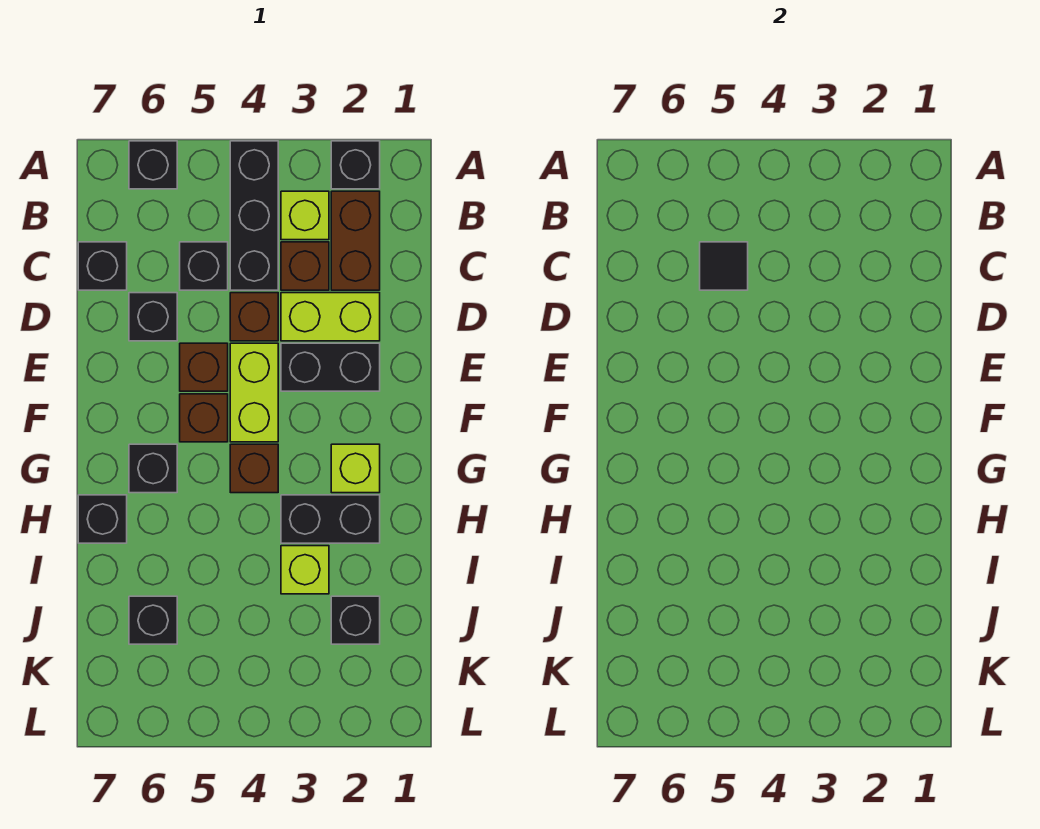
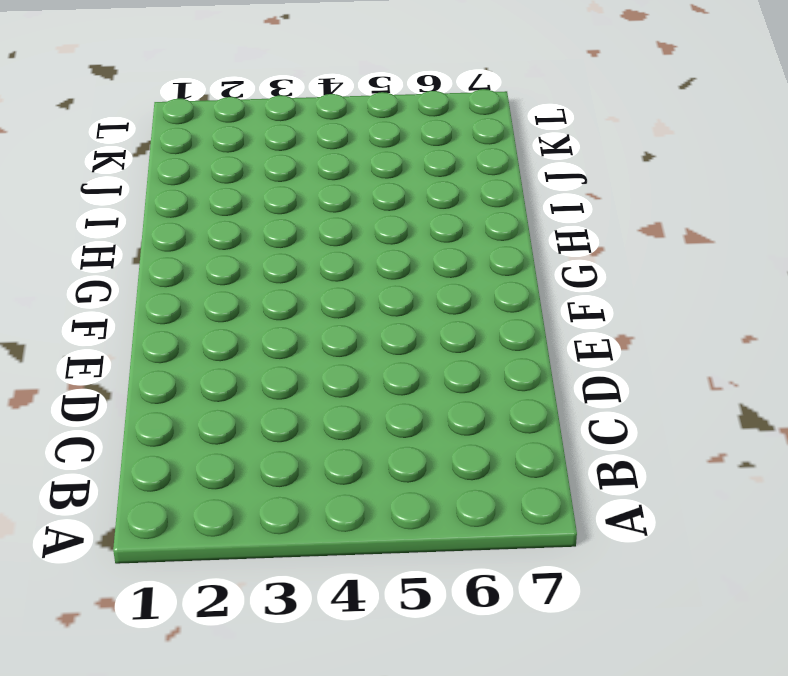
none -> black 1x1 brick [331,141,380,189]
none -> black 1x3 brick [230,141,278,290]
none -> black 1x1 brick [129,141,177,189]

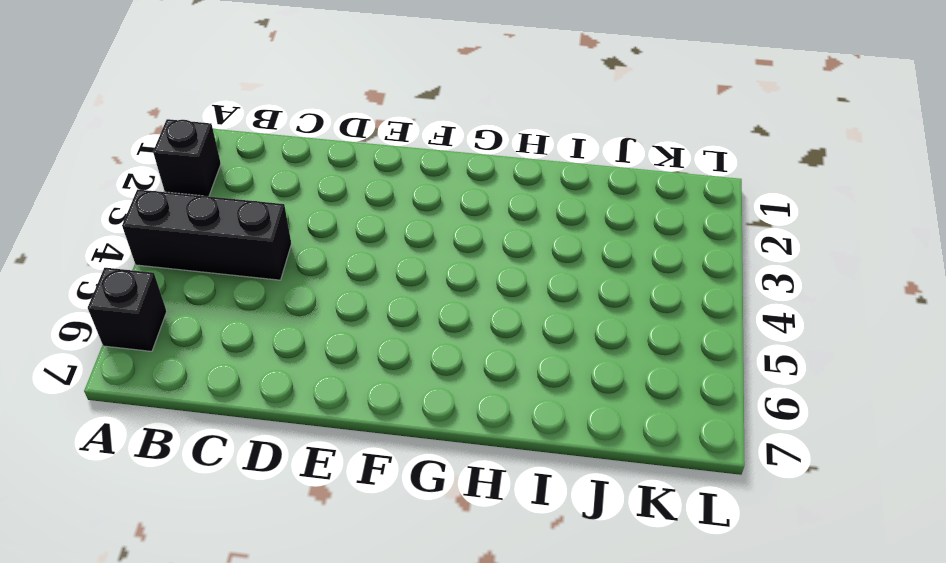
none -> brown 1x2 brick [331,191,380,290]
none -> lime 1x1 brick [281,191,329,240]
none -> brown 1x1 brick [281,242,329,290]

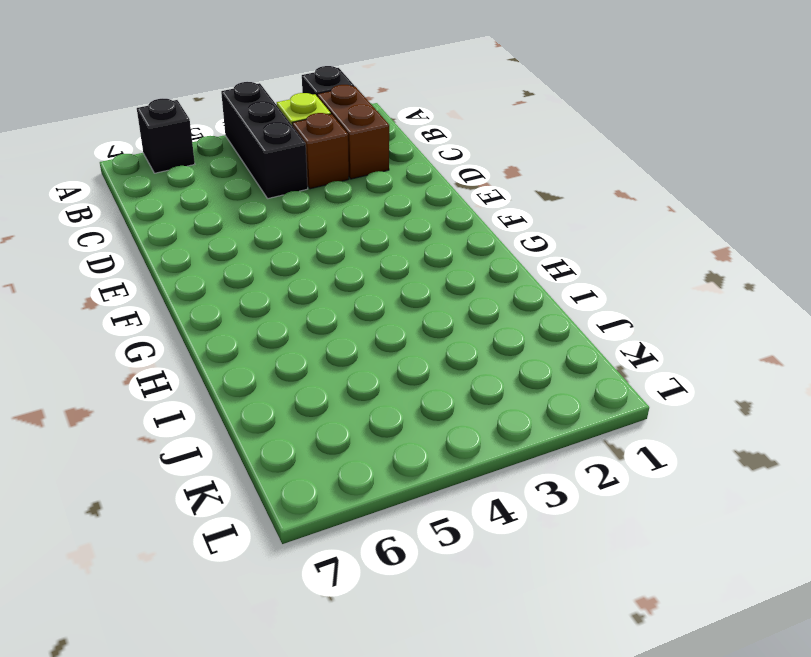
none -> black 1x1 brick [180,242,228,290]
none -> black 1x1 brick [78,242,127,290]
none -> lime 1x2 brick [281,293,380,341]

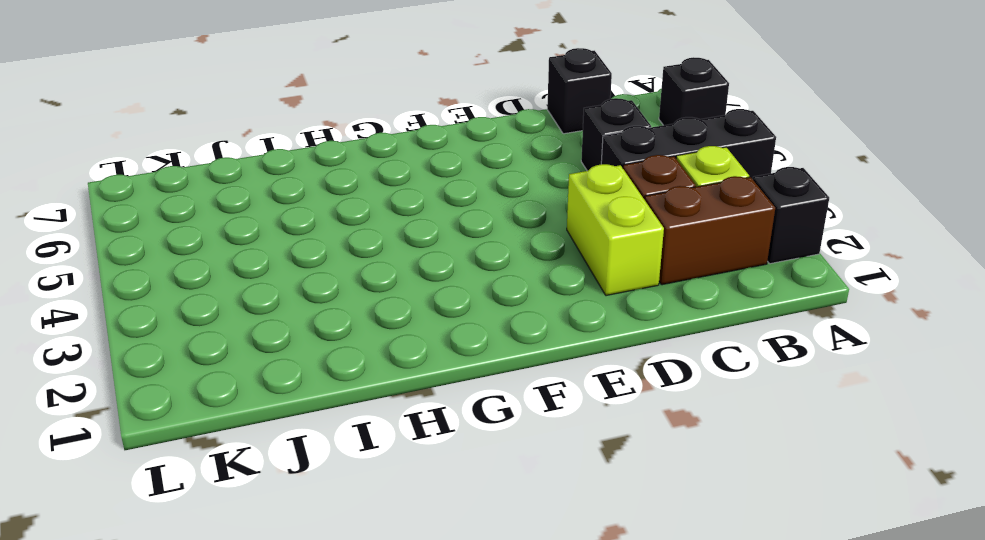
none -> brown 1x1 brick [230,293,278,341]
none -> black 1x1 brick [129,293,177,341]
none -> black 1x2 brick [281,343,380,391]

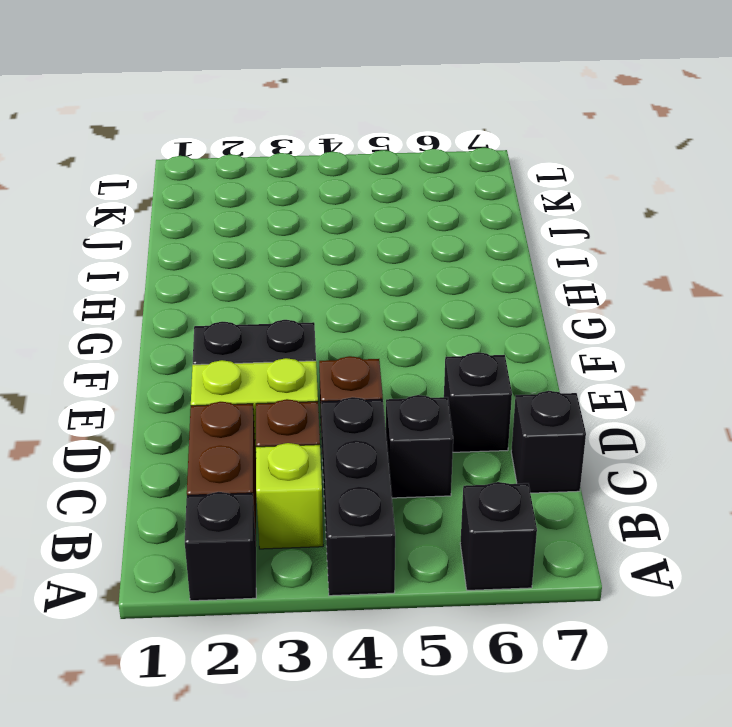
none -> lime 1x2 brick [230,343,278,442]
none -> brown 1x1 brick [180,343,228,391]
none -> brown 1x1 brick [180,394,228,442]

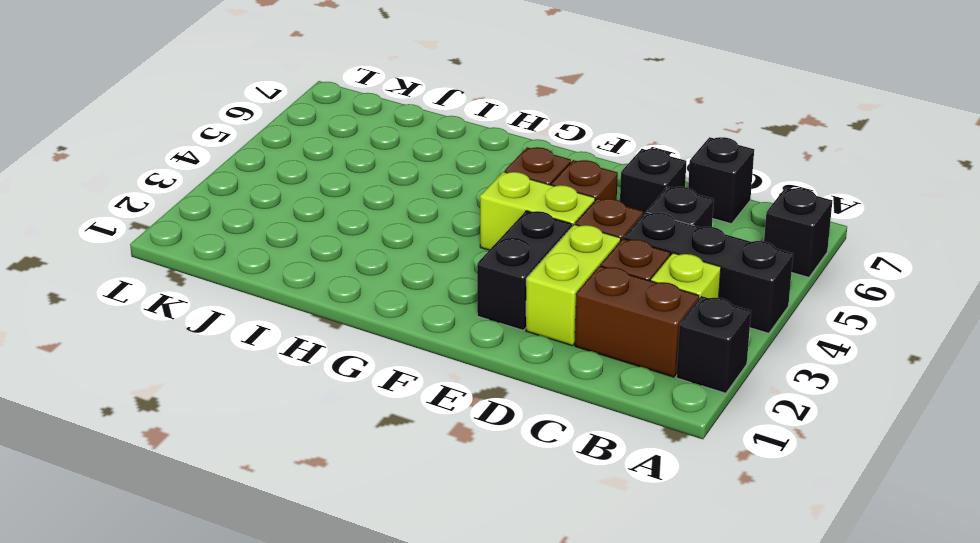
none -> lime 1x1 brick [331,444,380,493]
none -> brown 1x1 brick [230,444,278,493]
none -> black 1x1 brick [129,444,177,493]

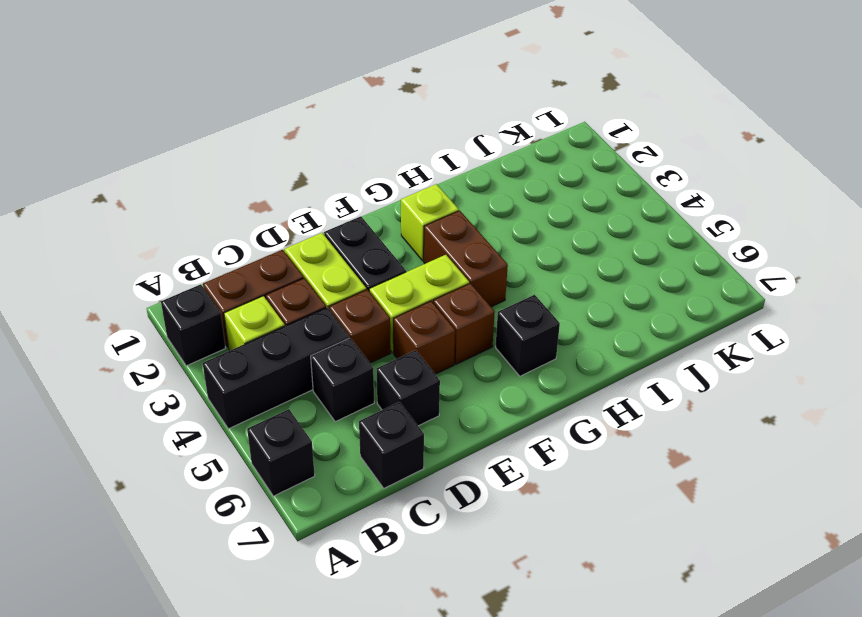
brown 1x2 brick [424,211,508,307] -> brown 1x1 brick [230,444,278,493]
none -> black 1x2 brick [281,495,380,543]
none -> black 1x1 brick [78,495,127,543]
none -> lime 1x1 brick [281,546,329,594]

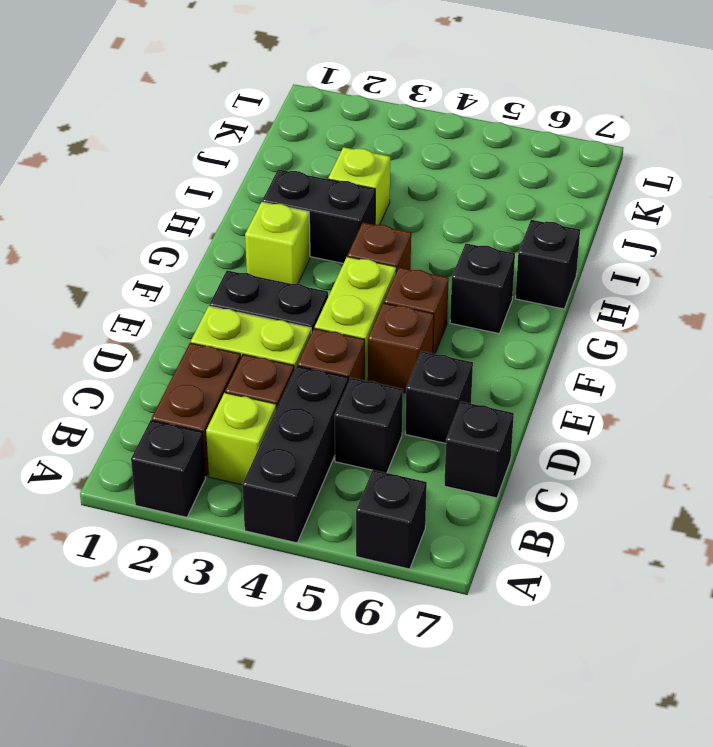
none -> black 1x1 brick [331,596,380,644]
none -> black 1x1 brick [129,596,177,644]
none -> black 1x1 tile [700,242,748,290]

